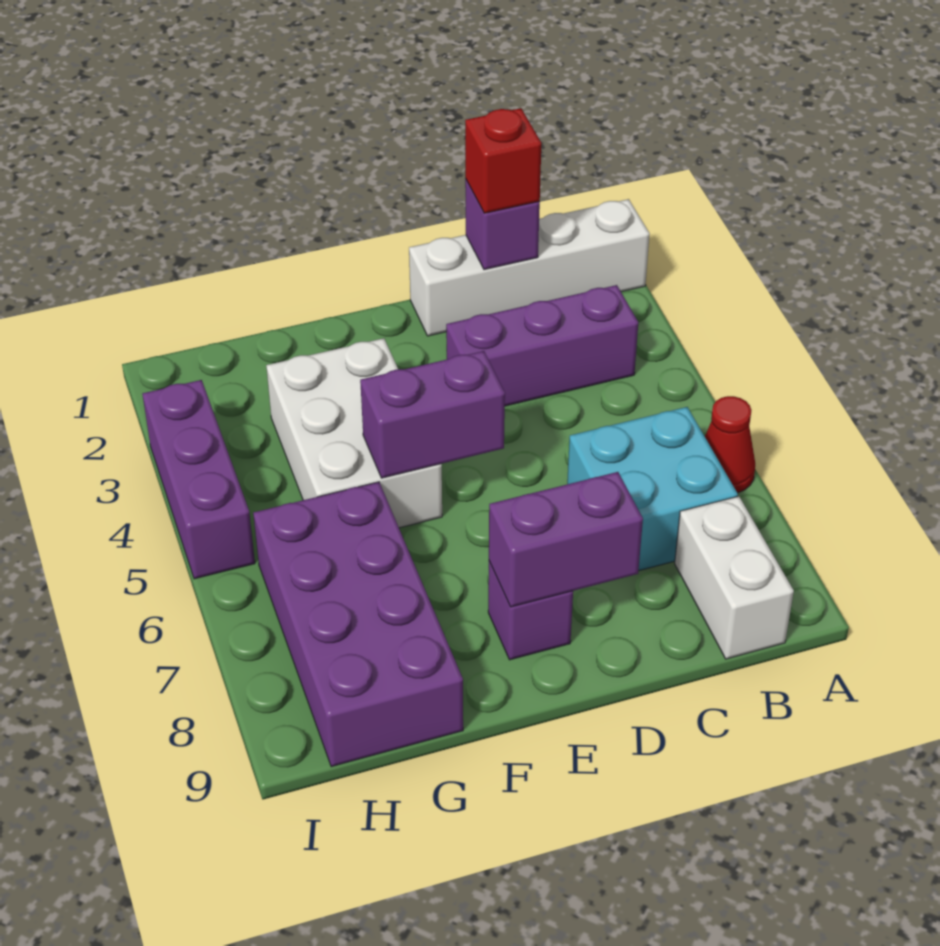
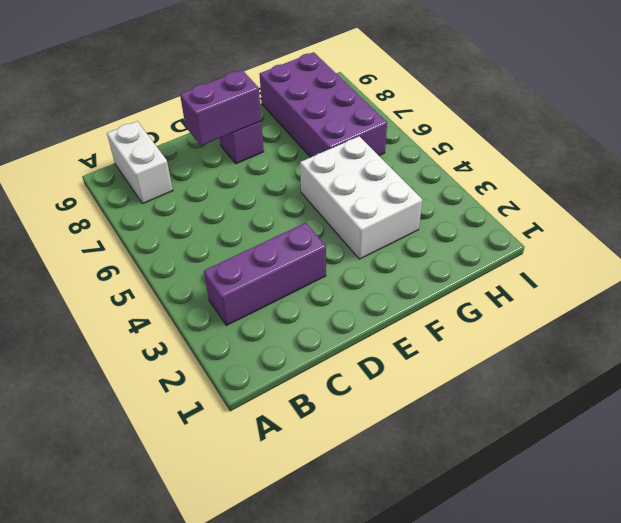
none -> white 1x4 brick [409,199,650,336]
none -> red 1x1 cone [705,396,755,493]
none -> cyan 2x2 brick [567,407,738,570]

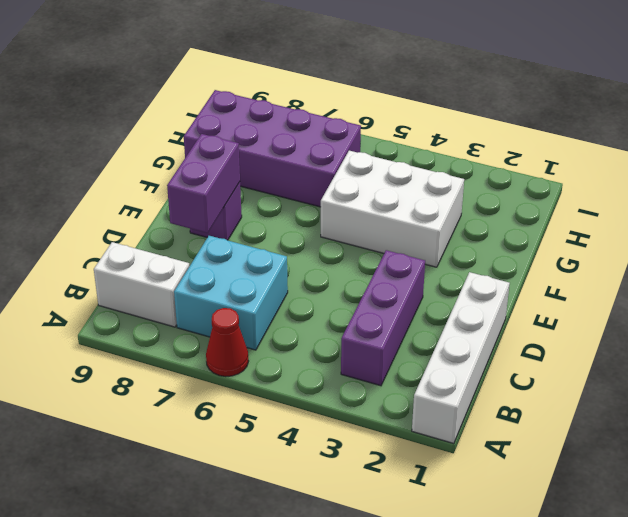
none -> purple 1x3 brick [143,380,255,579]
none -> purple 1x1 brick [465,179,540,270]
none -> purple 1x2 brick [360,351,505,478]

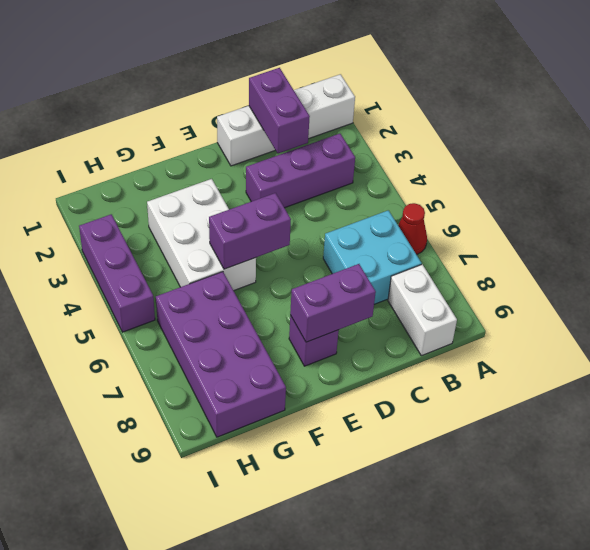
purple 1x2 brick [249,68,310,153] -> purple 1x1 brick [465,179,540,270]
none -> red 1x1 brick [465,108,541,213]

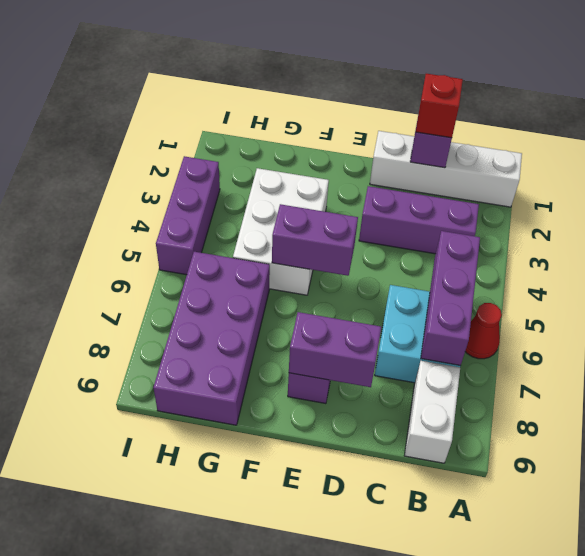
purple 1x3 brick [421,231,480,366] -> none

